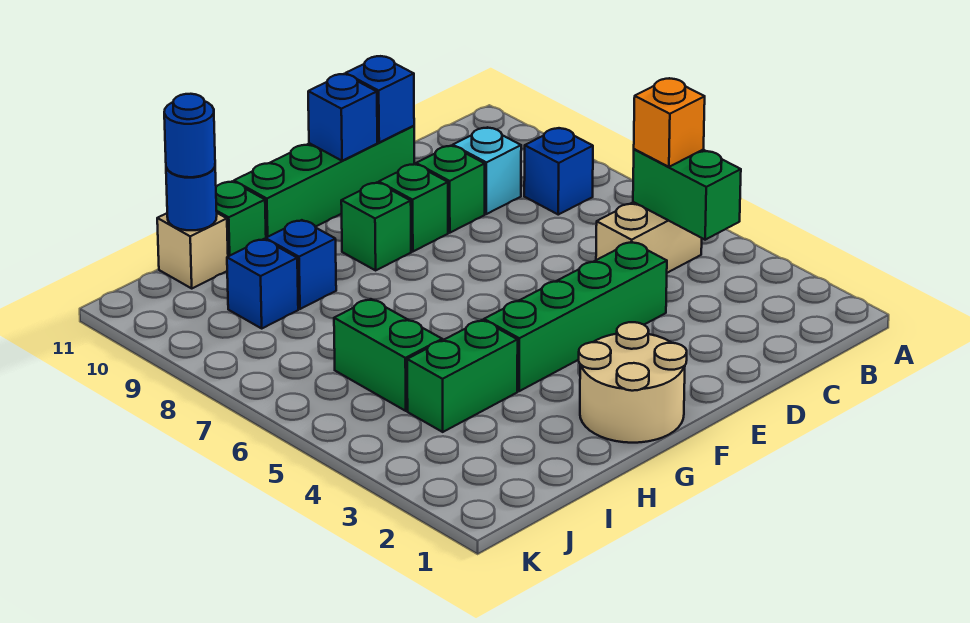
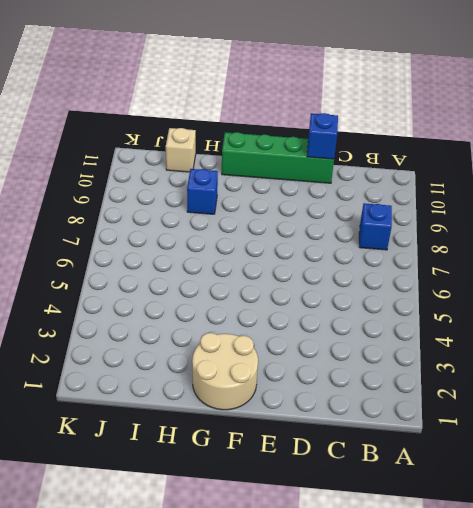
none -> tan 1x2 brick [596,202,702,273]
none -> cyan 1x1 brick [453,127,521,214]
none -> green 1x4 brick [484,242,667,391]

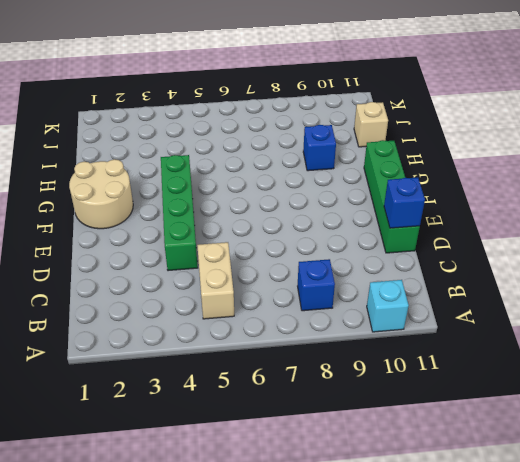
cyan 1x1 brick [367,280,409,332] -> cyan 1x1 brick moved to [453,127,521,214]
none -> green 1x1 brick [416,146,485,233]
none -> green 1x1 brick [379,164,448,251]
none -> green 1x1 brick [341,183,411,270]

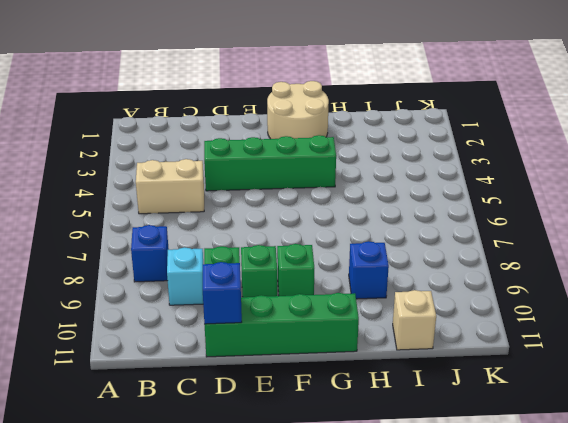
none -> green 1x2 brick [407,320,518,432]
none -> green 1x1 brick [216,182,266,256]
none -> green 1x2 brick [334,299,442,411]

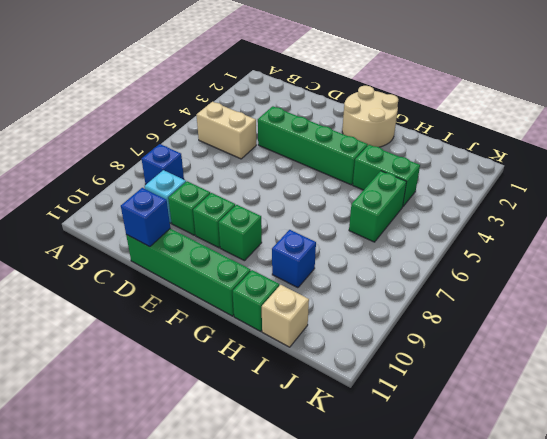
none -> blue 1x1 brick [227,239,298,328]
none -> green 1x2 brick [633,149,741,240]
none -> blue 1x1 brick [308,74,377,161]

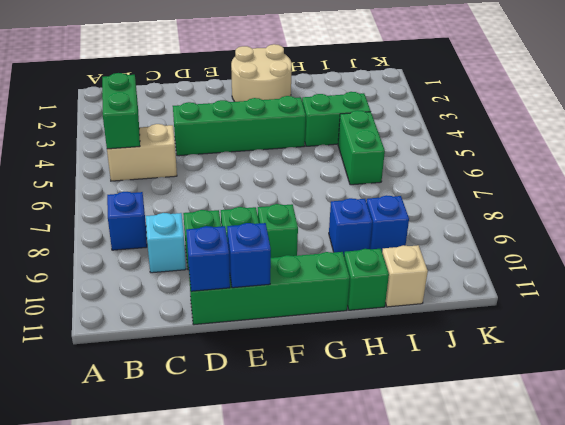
none -> blue 1x1 round brick [166,167,217,230]
none -> orange 1x1 brick [634,78,705,167]
none -> blue 1x1 round brick [164,94,215,177]

